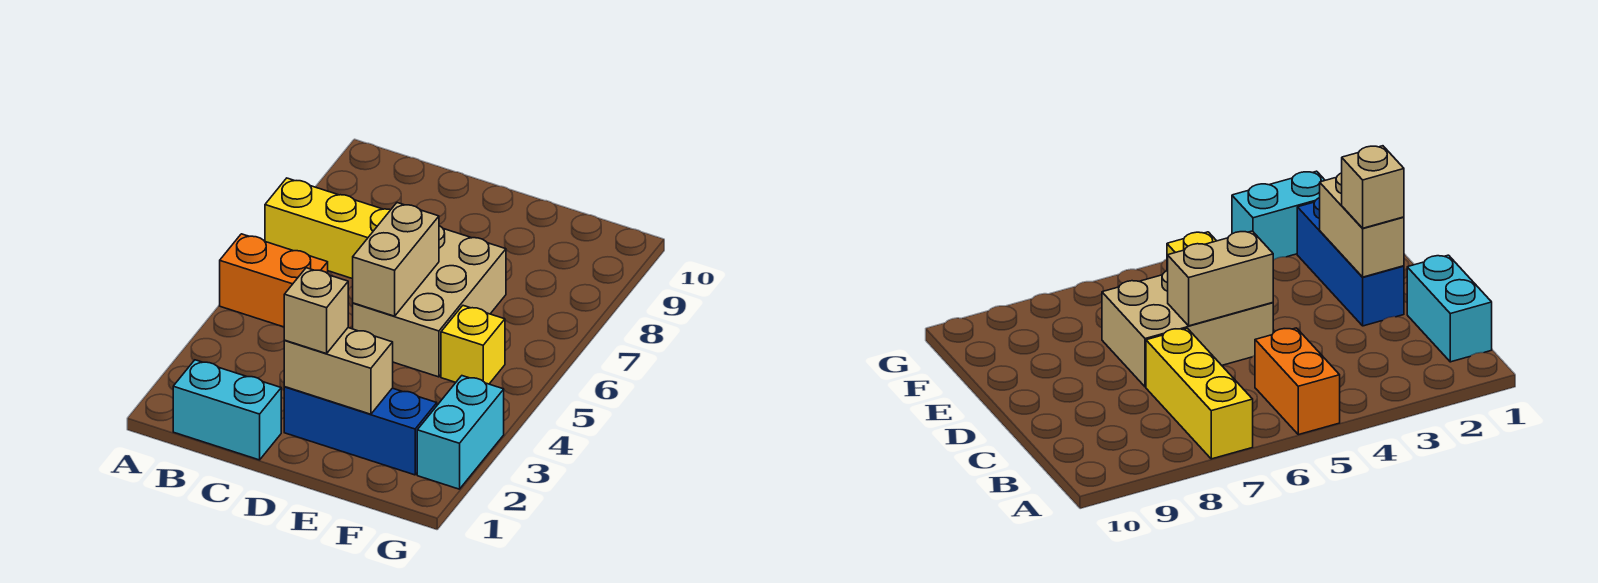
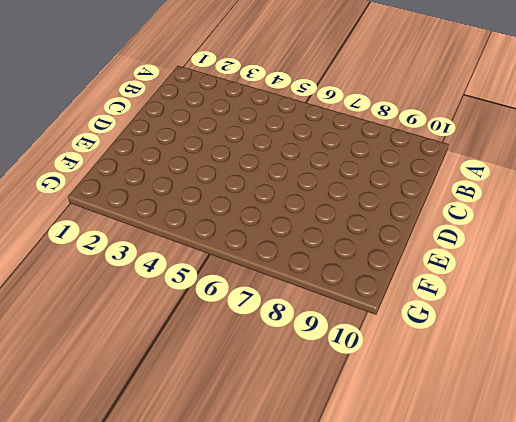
none -> orange 1x2 brick [220,234,328,327]
none -> yellow 1x3 brick [265,178,390,279]

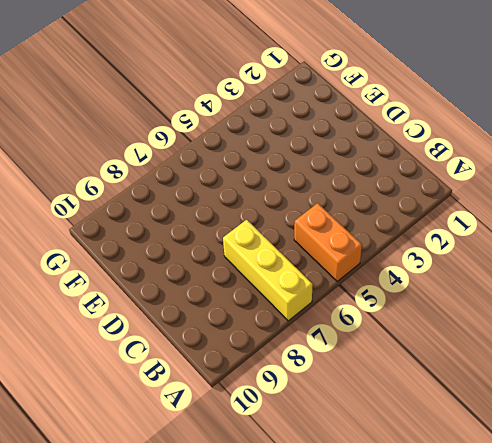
none -> cyan 1x2 brick [173,360,281,460]
none -> blue 1x3 brick [284,387,437,475]

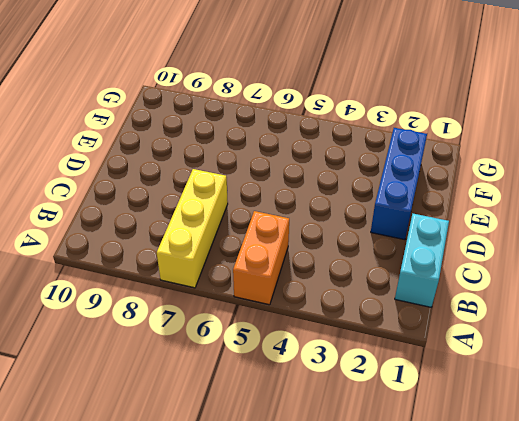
none -> tan 2x3 brick [353,226,506,377]
none -> yellow 1x1 brick [441,306,505,384]

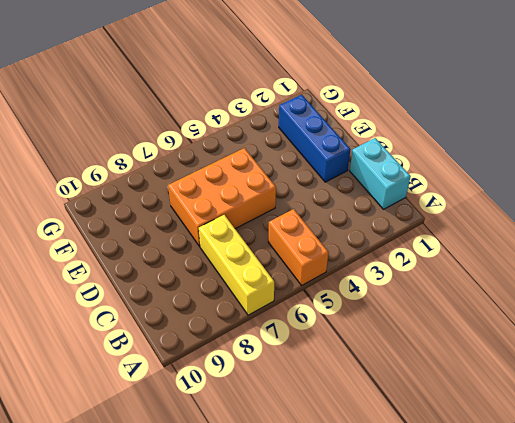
orange 2x3 brick [168,148,276,247] -> tan 2x3 brick [353,226,506,377]
none -> yellow 1x1 brick [441,306,505,384]
none -> cyan 1x2 brick [417,376,504,489]

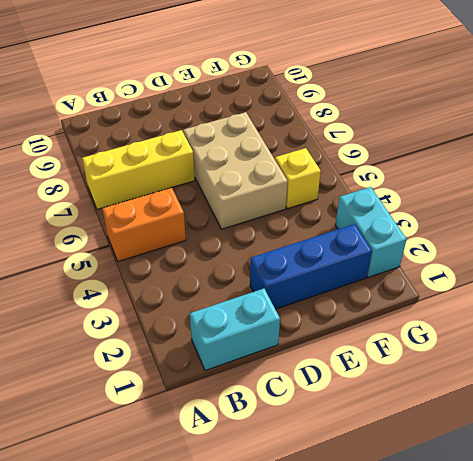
none -> tan 1x2 brick [284,328,393,414]
none -> tan 1x2 brick [353,203,439,316]

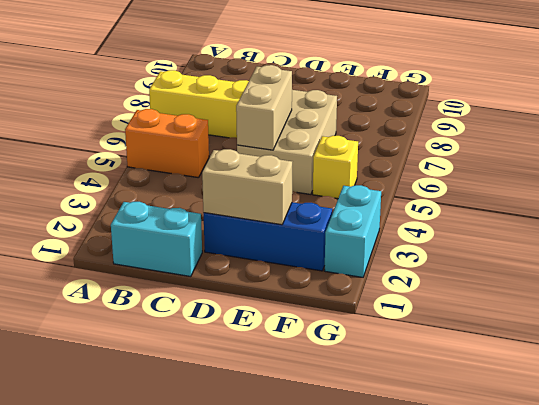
none -> tan 1x1 brick [284,268,348,354]

